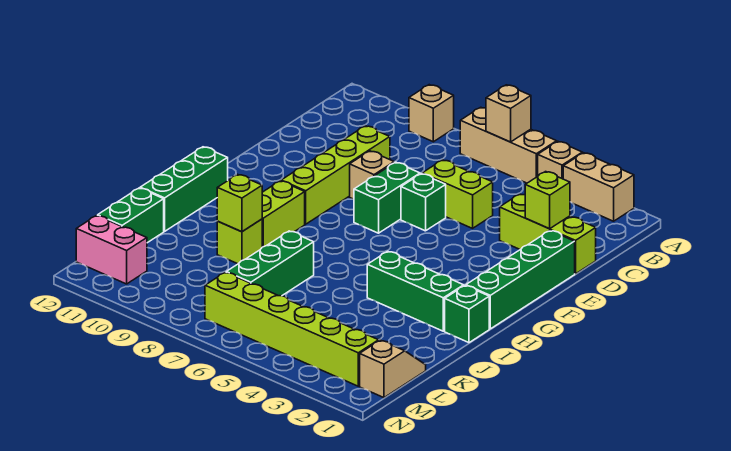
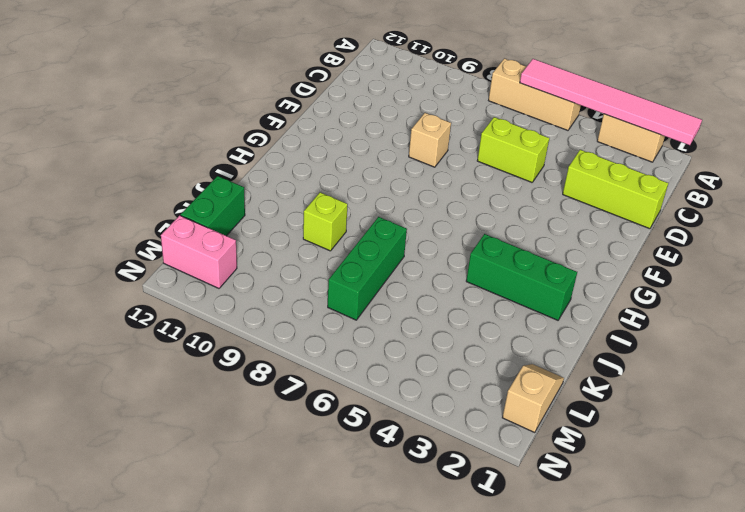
pink 1x6 tile [520,59,702,145] -> tan 1x1 brick [486,85,531,142]
none -> tan 1x1 brick [538,142,582,179]
none -> tan 1x1 brick [409,85,454,142]
none -> lime 1x4 brick [281,126,390,224]

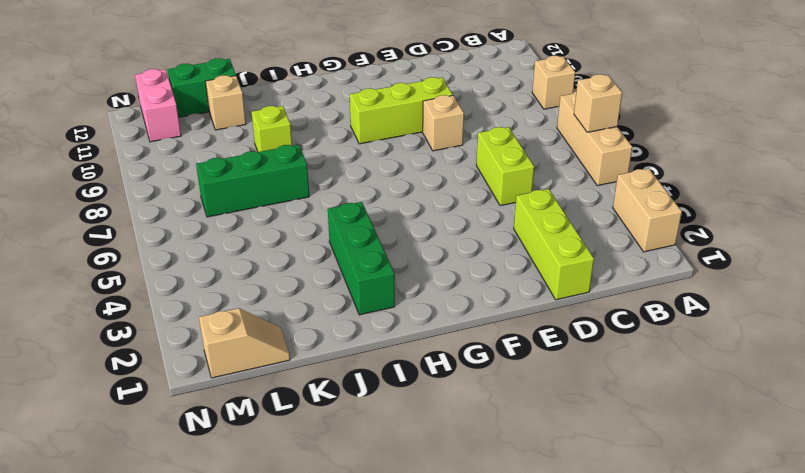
lime 1x3 brick [350,77,453,144] -> lime 1x4 brick [281,126,390,224]
tan 1x1 brick [206,75,246,130] -> tan 1x1 brick moved to [538,142,582,179]
none -> green 1x4 brick [466,231,575,329]
none -> green 1x1 brick [401,174,446,231]
none -> green 1x2 brick [354,162,420,233]

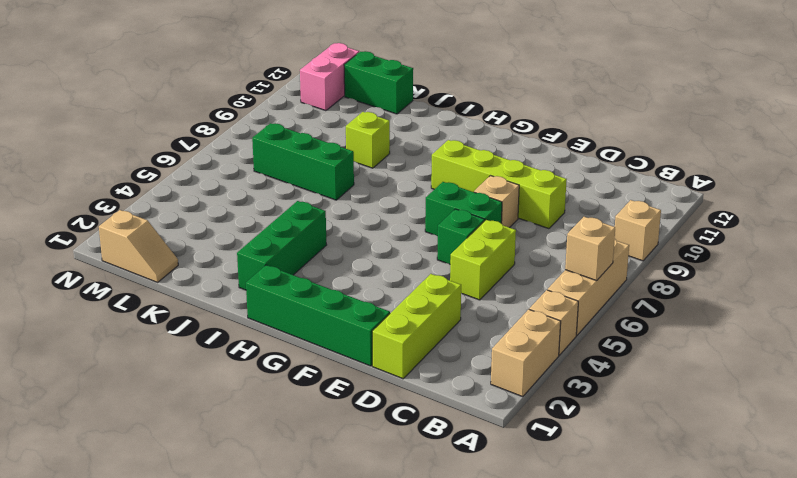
none -> lime 1x2 brick [262,181,305,247]
none -> green 1x3 brick [140,147,228,231]
none -> green 1x1 brick [445,286,489,343]

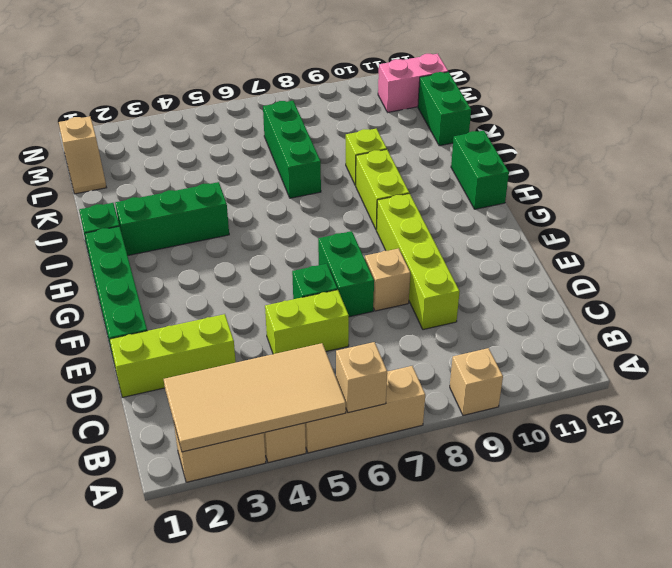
tan 2x4 tile [164,343,346,452] -> none
green 1x2 brick [451,131,509,209] -> green 1x3 brick [140,147,228,231]
none -> lime 1x6 brick [205,272,379,386]
none -> lime 1x1 brick [525,172,570,229]
none -> lime 1x1 brick [217,174,262,232]

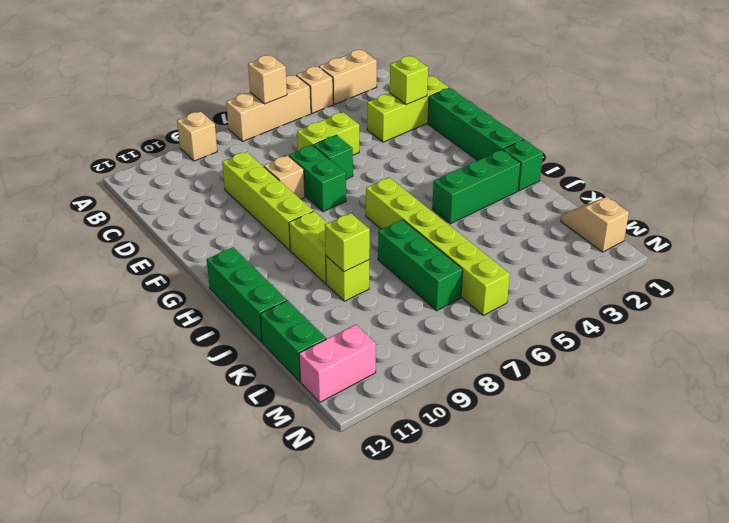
lime 1x6 brick [366,178,510,315] -> lime 1x6 brick turned to [205,272,379,386]

